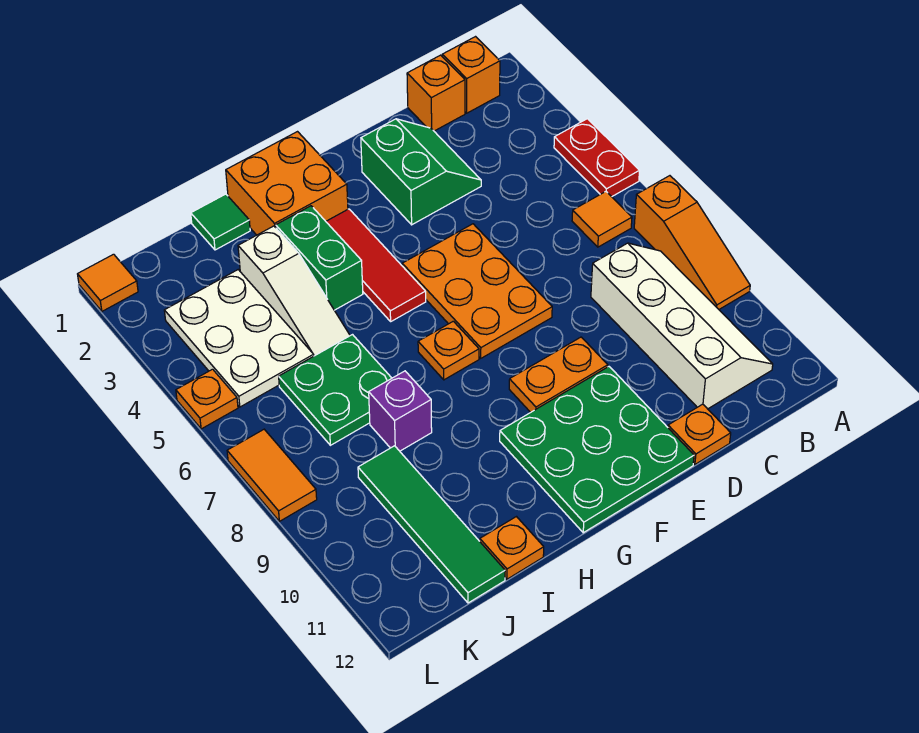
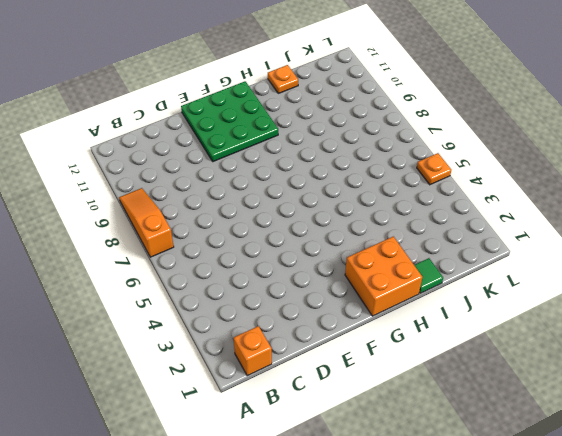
none -> red 1x2 plate [554,119,639,197]
none -> orange 1x1 tile [572,192,632,247]
none -> white 2x4 slope [591,243,773,409]

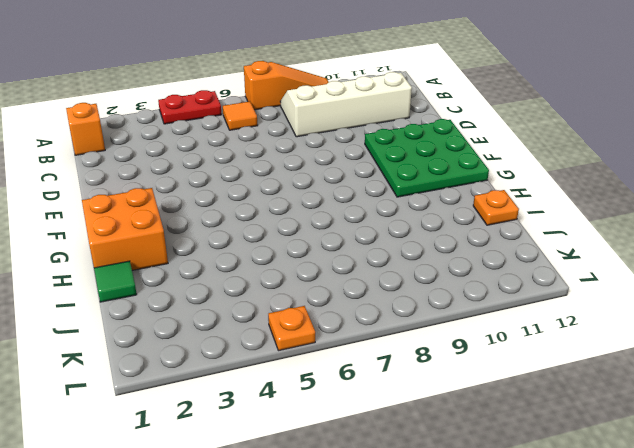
none -> orange 1x1 brick [407,55,465,131]
none -> green 2x2 slope [361,119,481,225]
none -> orange 1x1 plate [668,404,731,464]

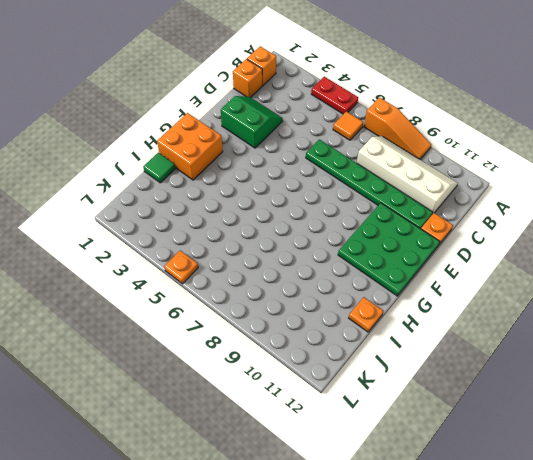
green 1x6 plate [306,139,433,229] -> none
none -> orange 2x3 plate [402,224,552,358]
none -> orange 1x2 plate [509,337,608,412]
none -> red 1x3 tile [326,209,426,321]

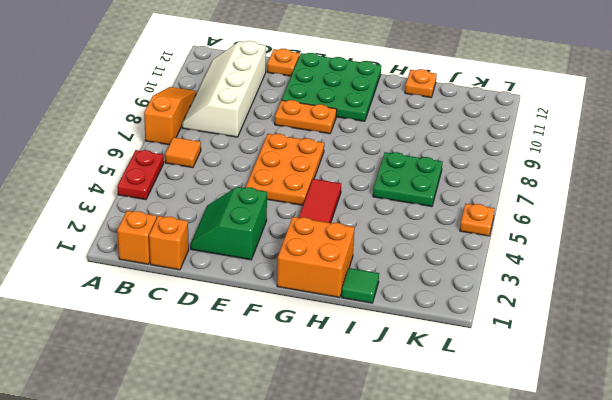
none -> orange 1x1 plate [418,321,479,380]
none -> green 1x2 brick [276,206,363,310]
none -> white 1x3 slope [238,226,350,356]

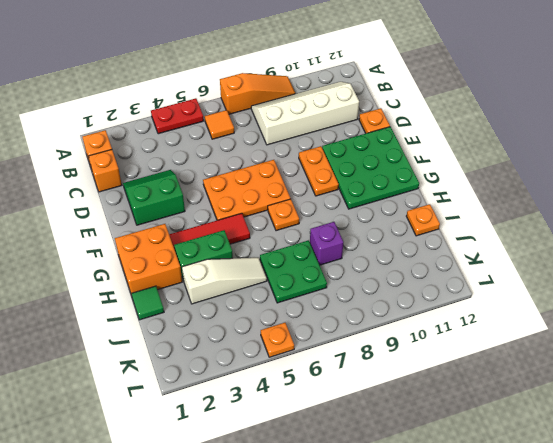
none -> white 2x3 plate [164,270,314,407]
none -> green 1x4 tile [358,446,505,603]
none -> orange 1x1 tile [78,254,138,311]

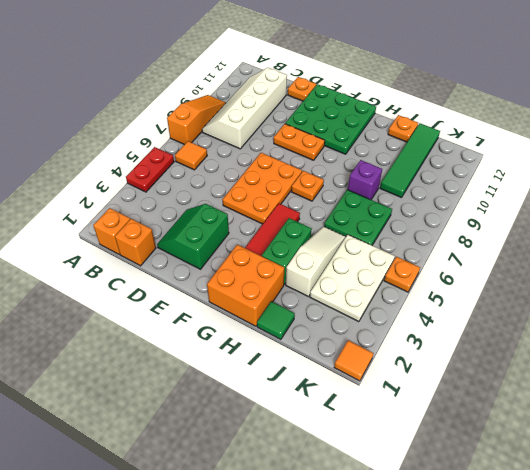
none -> orange 1x2 tile [227,429,317,521]

